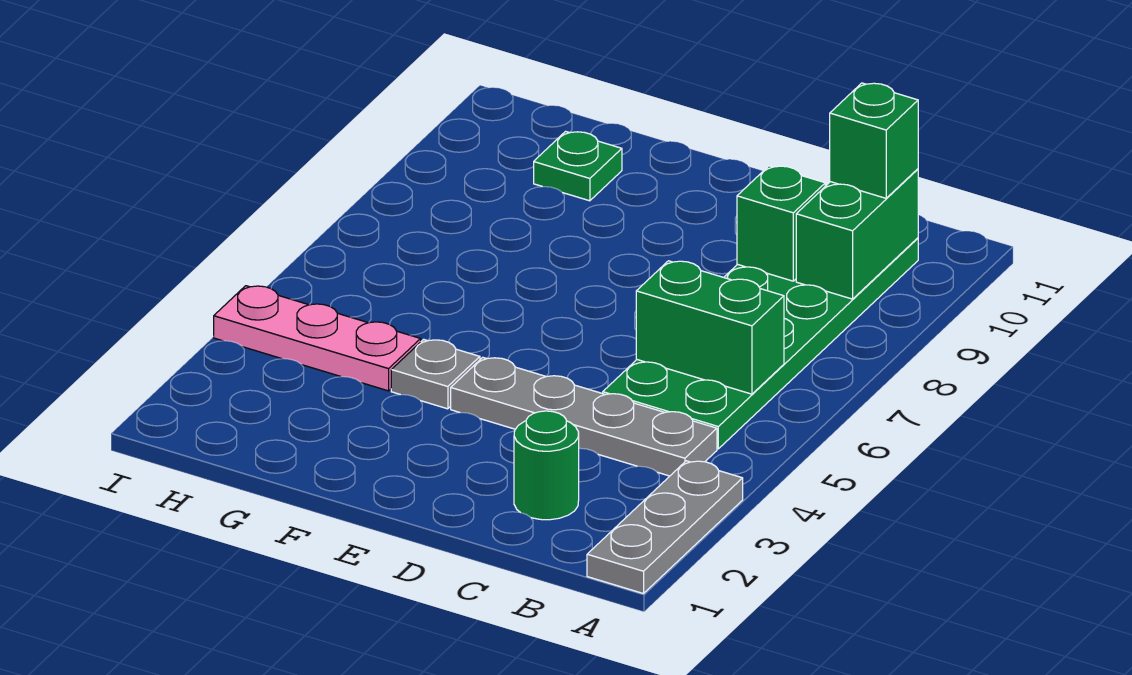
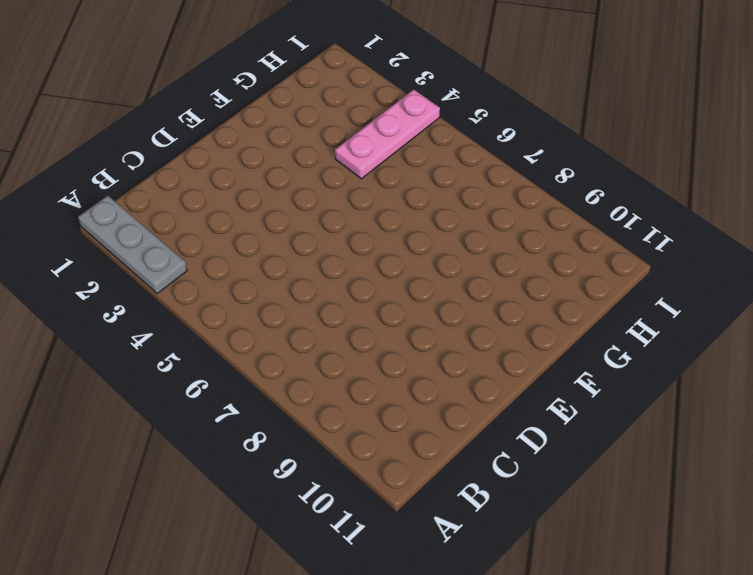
none -> grey 1x4 plate [451,357,717,476]
none -> green 2x6 plate [603,238,918,449]

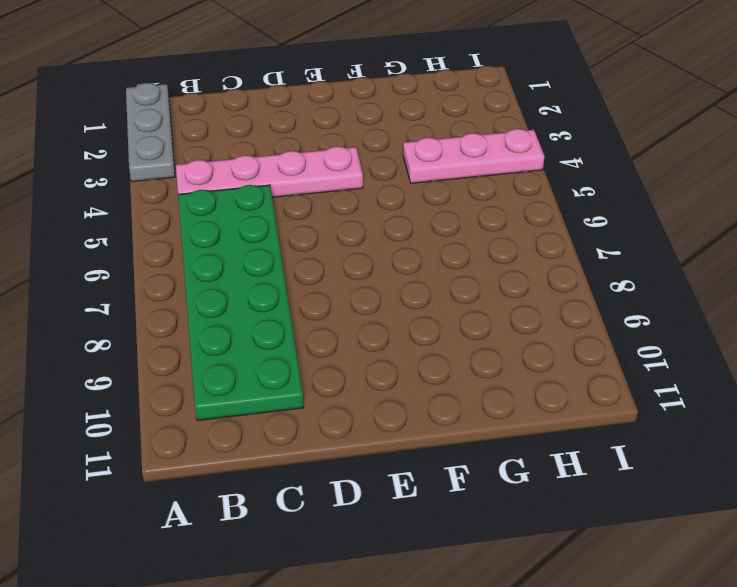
pink 1x4 plate [176,146,363,197] -> grey 1x4 plate [451,357,717,476]
none -> green 1x1 round brick [514,411,579,520]
none -> grey 1x1 plate [391,339,480,409]

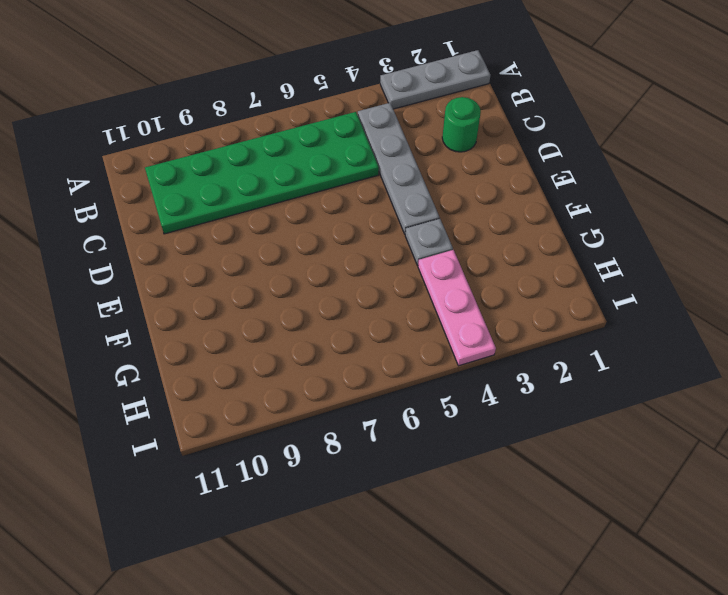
none -> green 1x1 plate [534,131,622,201]
none -> green 1x2 brick [636,261,784,394]

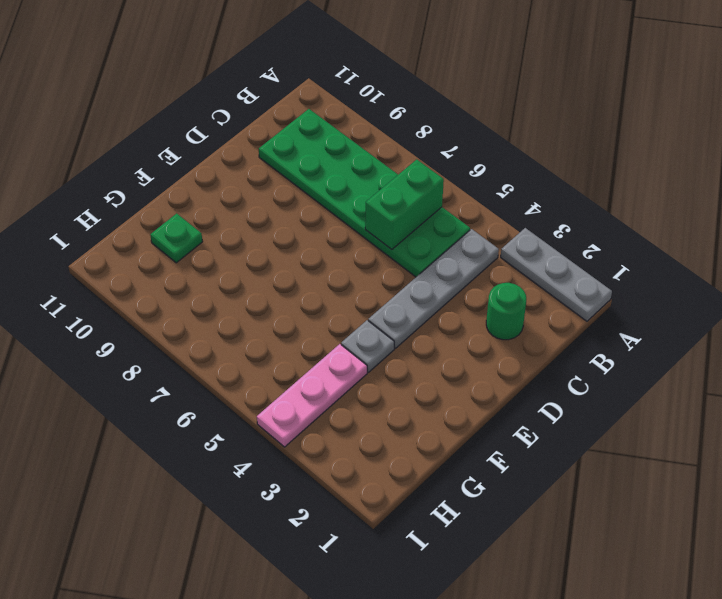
none -> green 1x2 brick [796,169,918,299]
none -> green 1x1 brick [737,166,825,281]

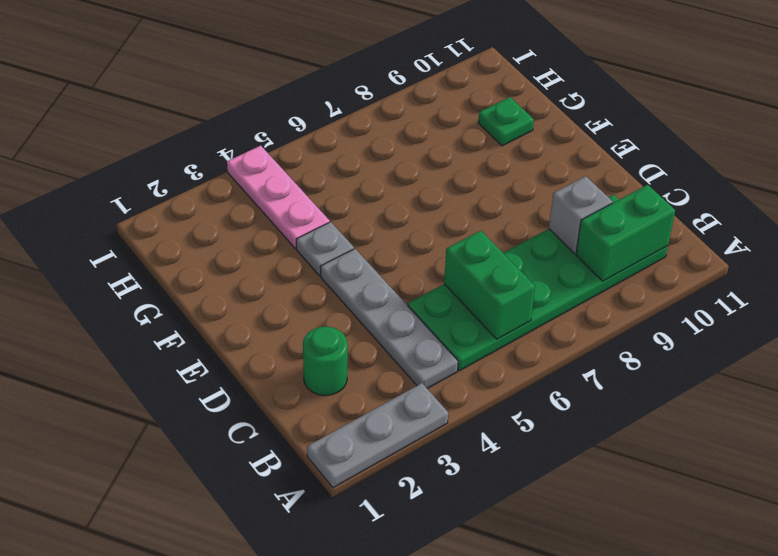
grey 1x1 brick [549,176,613,254] -> green 1x1 brick [737,166,825,281]
none -> green 1x1 brick [830,83,918,198]

